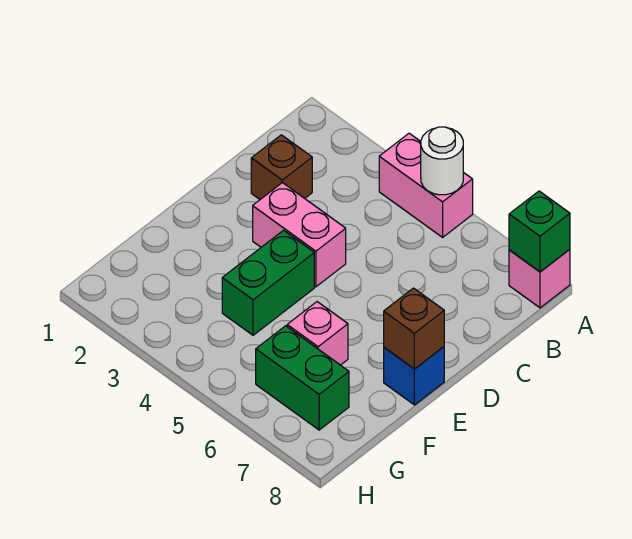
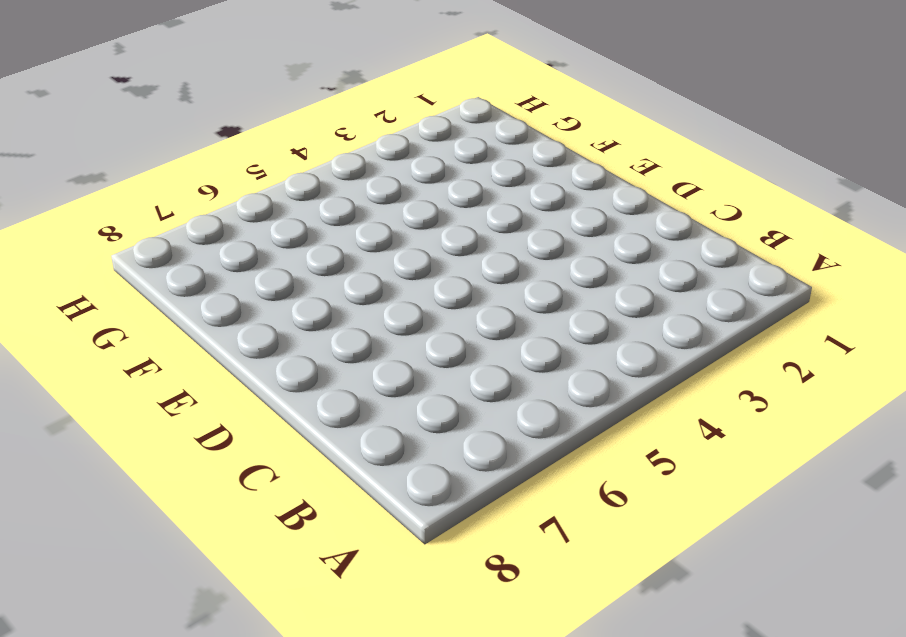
none -> pink 1x2 brick [379,133,473,237]
none -> pink 1x1 brick [509,249,570,308]

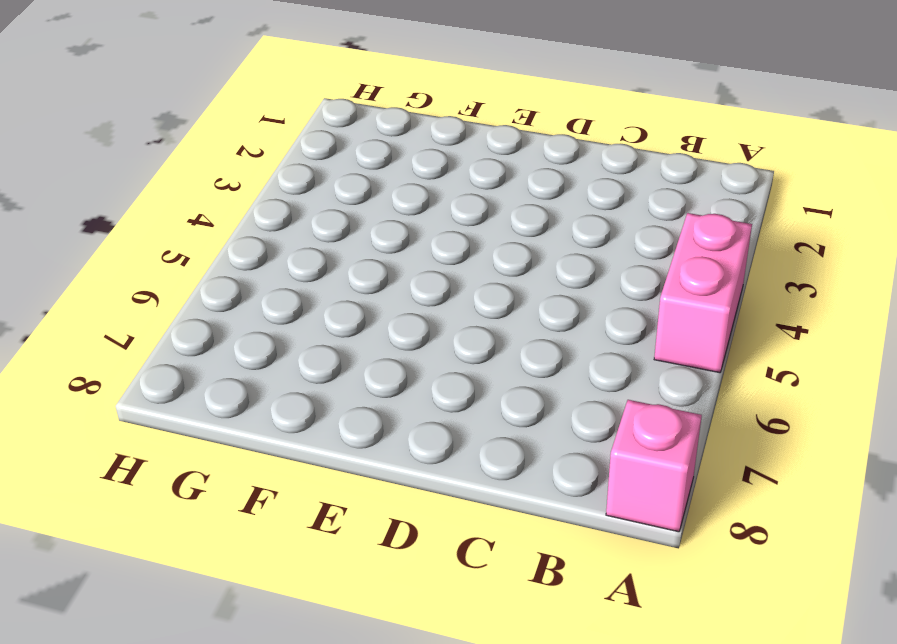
none -> brown 1x1 brick [251,135,312,199]
none -> pink 1x2 brick [253,183,346,287]

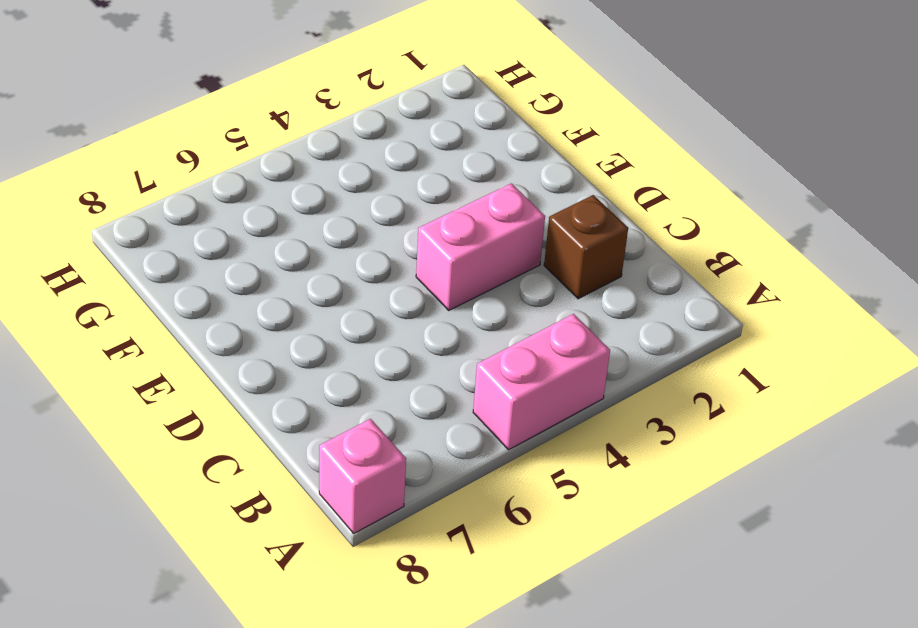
none -> green 1x2 brick [222,230,314,335]
none -> blue 1x1 brick [384,347,444,405]

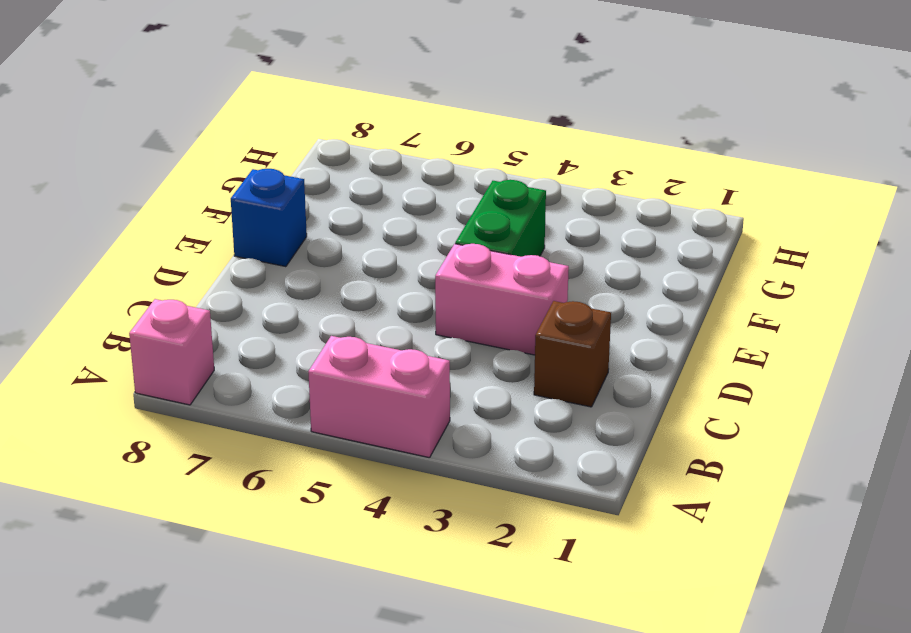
none -> pink 1x1 brick [287,302,348,365]
none -> green 1x2 brick [256,326,349,430]

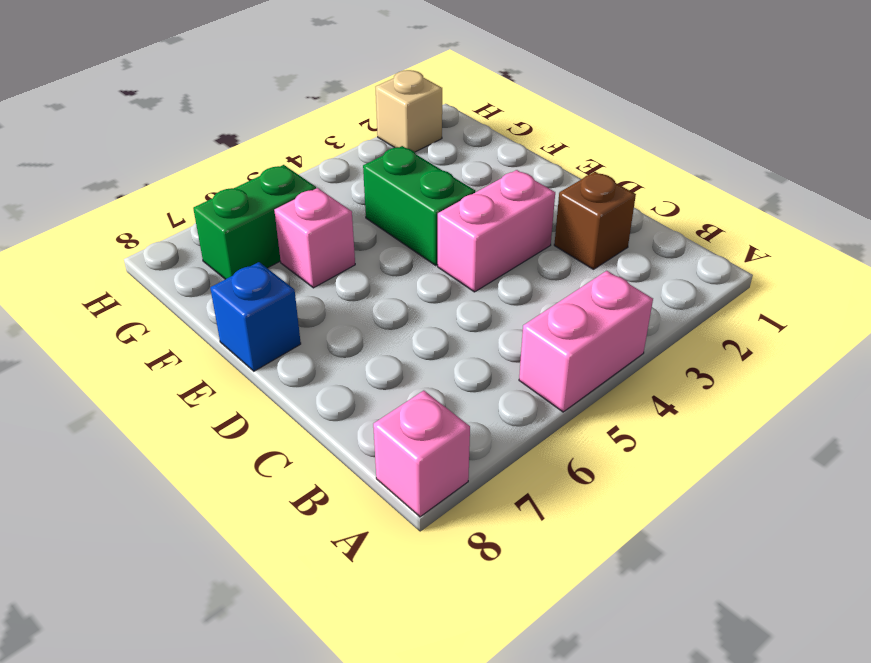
tan 1x1 brick [376,70,442,152] -> none
none -> white 1x1 round brick [421,127,463,195]
none -> green 1x1 brick [509,191,570,272]

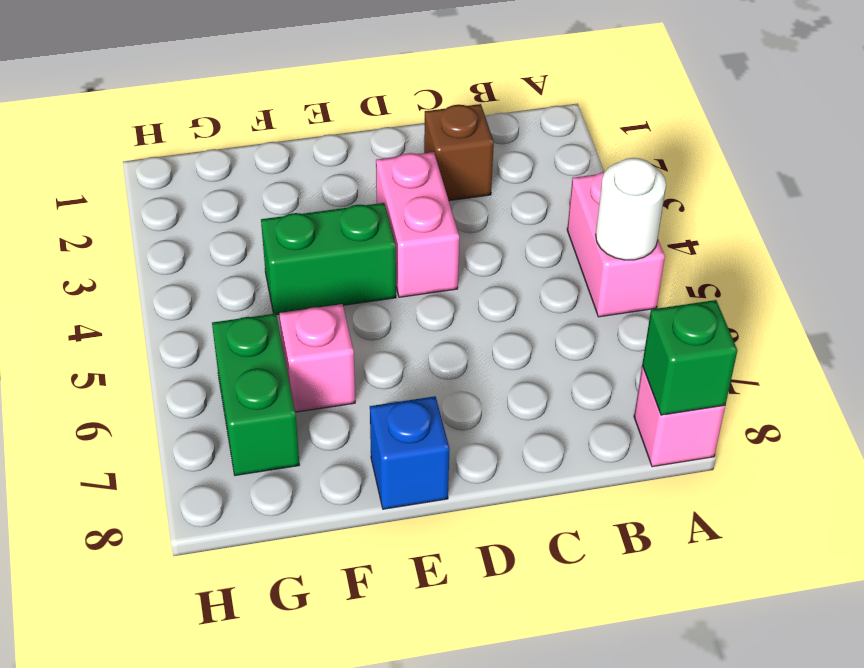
none -> brown 1x1 brick [384,288,444,369]

